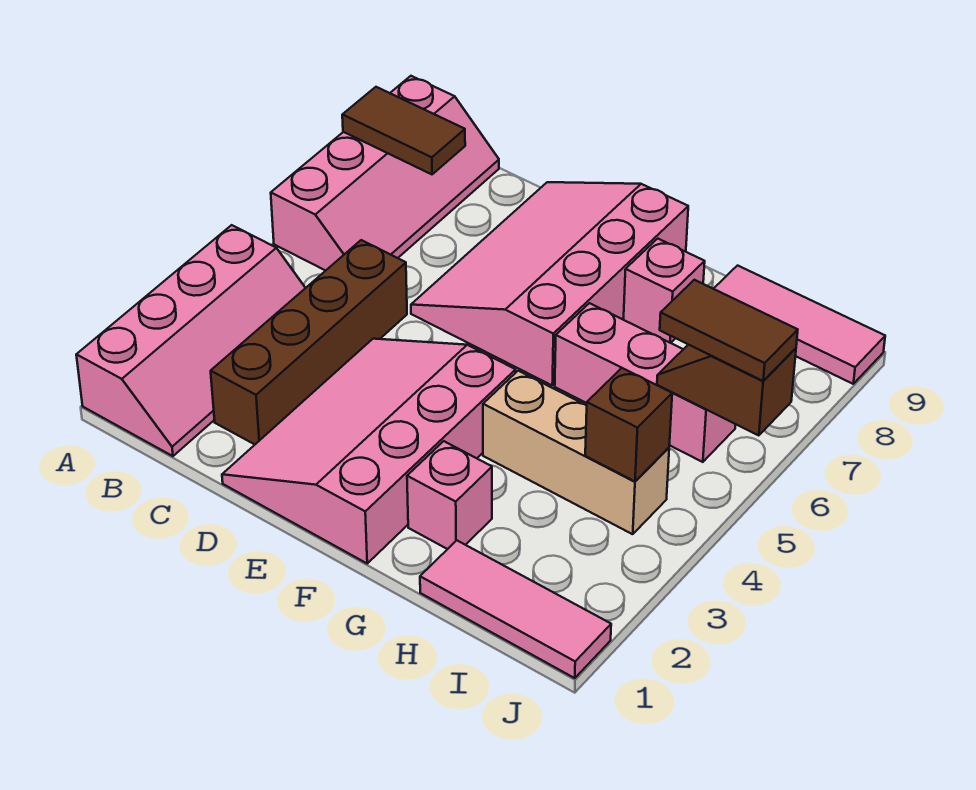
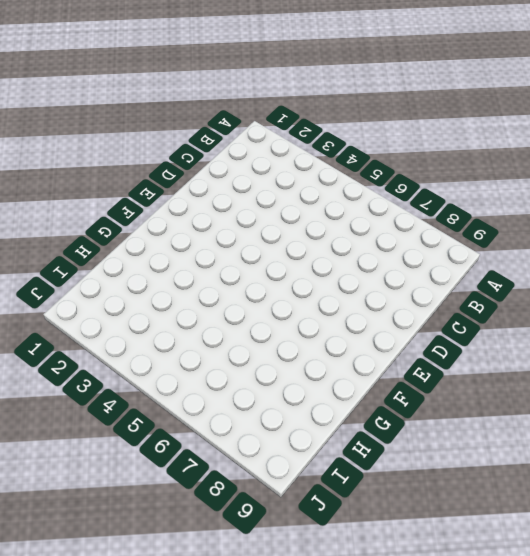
none -> pink 2x4 slope [76,225,305,456]
none -> pink 2x4 slope [271,76,499,271]
none -> brown 1x4 brick [211,240,407,444]

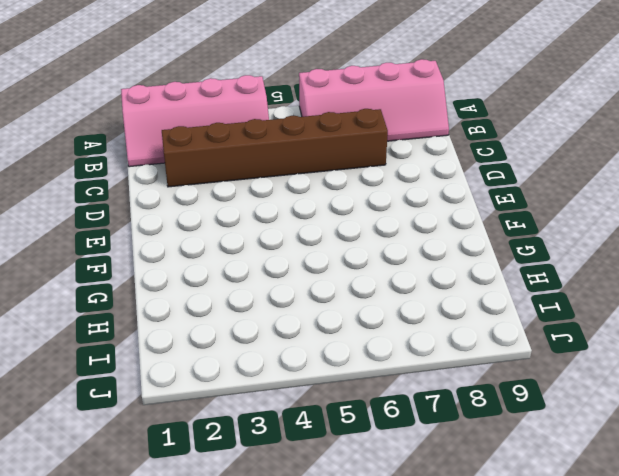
brown 1x6 brick [162,109,388,187] -> brown 1x4 brick [211,240,407,444]
none -> pink 3x4 slope [222,339,516,563]
none -> pink 3x4 slope [411,182,688,385]
none -> pink 1x1 brick [407,441,492,549]

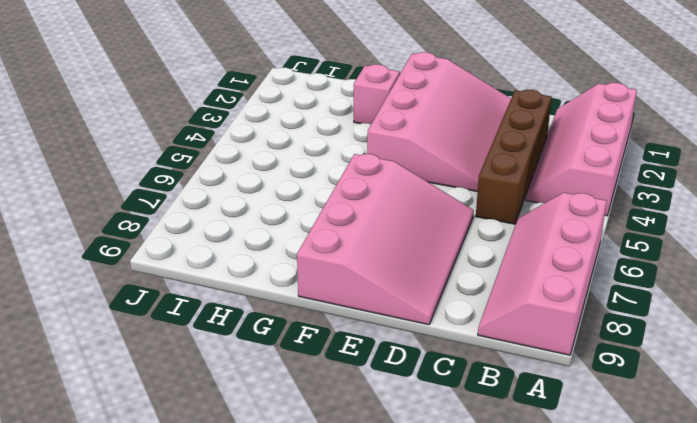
none -> tan 1x3 brick [483,371,669,534]
none -> pink 1x3 brick [555,303,735,462]
none -> pink 1x1 brick [624,239,705,343]

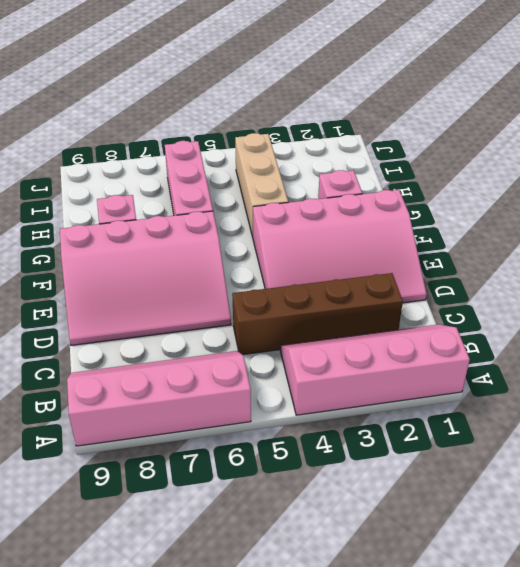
none -> pink 1x3 tile [420,540,611,678]
none -> pink 1x3 tile [714,266,885,384]
none -> brown 1x2 tile [342,87,465,174]

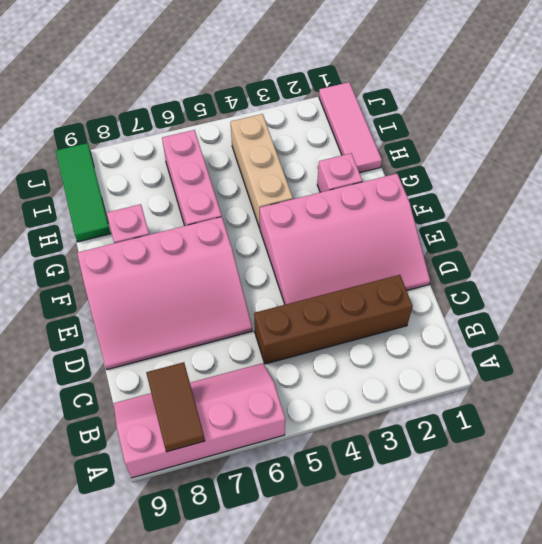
green 1x3 tile [56,143,111,242] -> pink 1x3 tile [714,266,885,384]
none -> pink 2x4 slope [76,225,305,456]
none -> brown 1x1 brick [585,368,672,481]
none -> brown 1x2 slope [657,345,796,436]

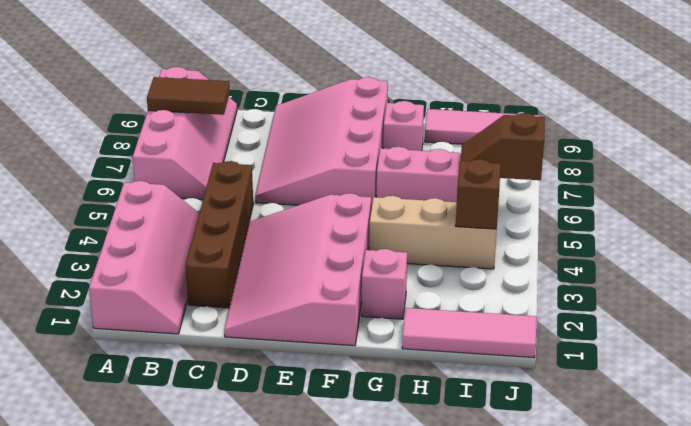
none -> brown 1x2 tile [660,280,798,381]

